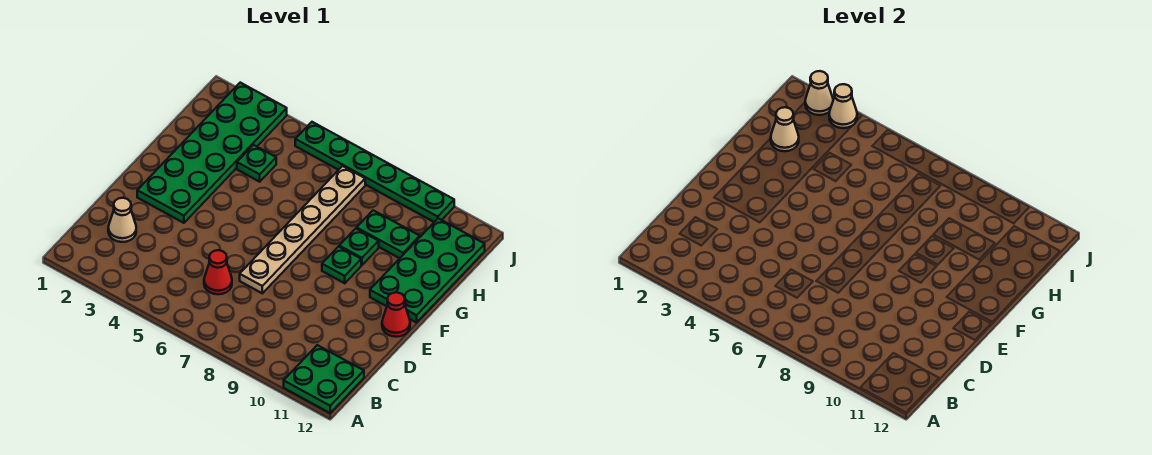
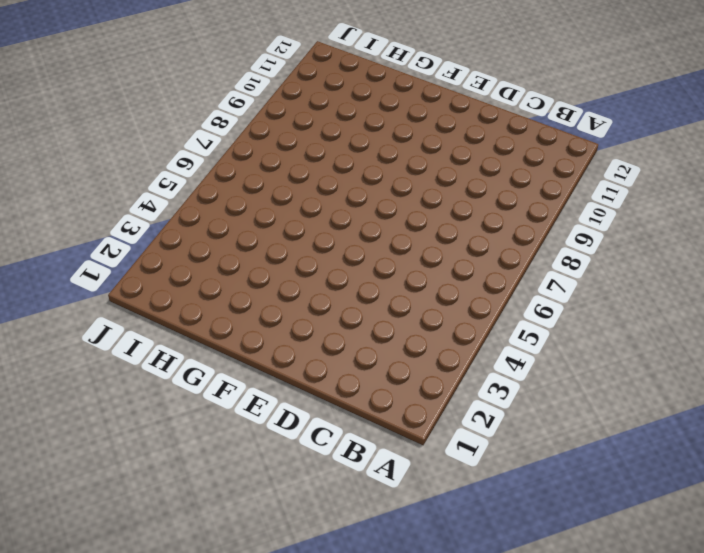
none -> green 2x2 plate [284,345,364,413]
none -> tan 1x1 cone [108,198,136,242]
none -> red 1x1 cone [204,250,232,294]

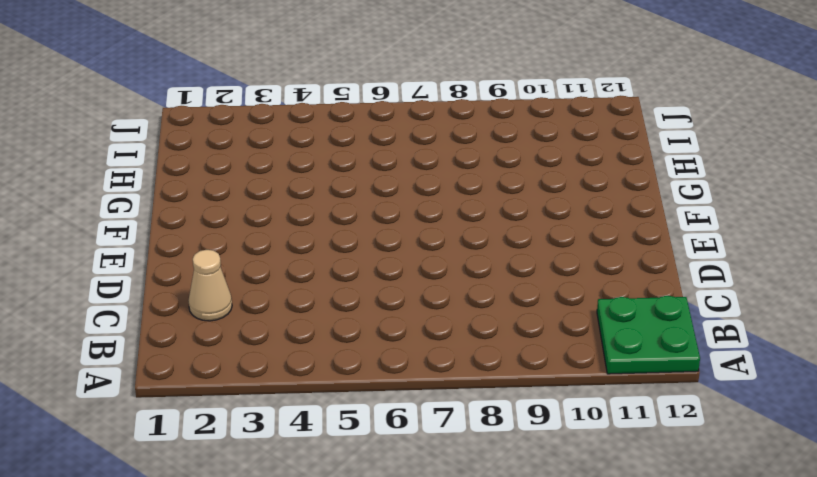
none -> red 1x1 cone [204,250,232,294]
none -> tan 1x6 plate [240,166,365,293]
none -> green 2x6 plate [137,83,287,223]

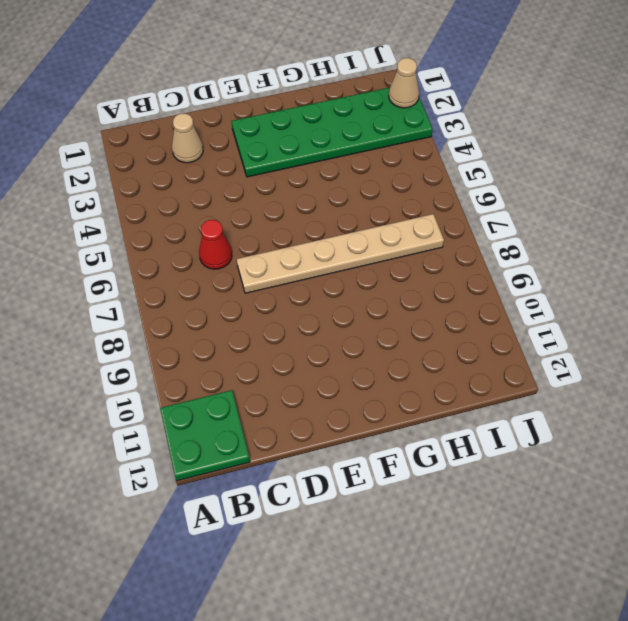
none -> red 1x1 cone [382,292,410,337]
none -> green 1x1 plate [322,247,361,283]
none -> green 2x4 plate [370,218,485,323]

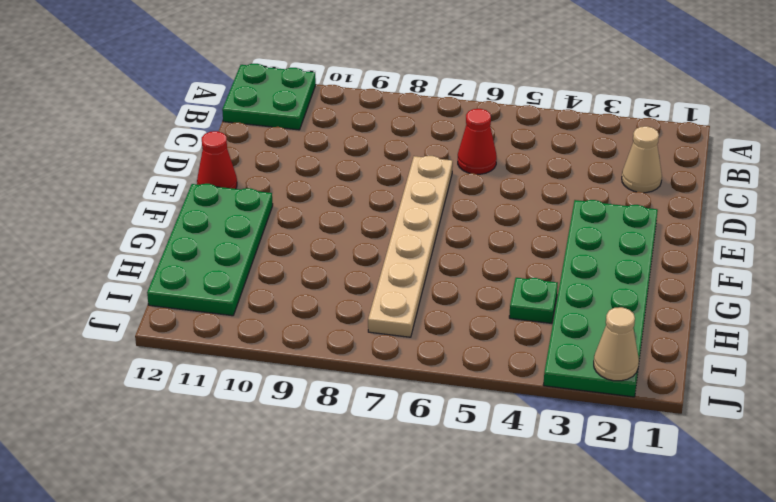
none -> green 1x1 plate [322,247,361,283]
none -> green 1x1 plate [339,229,379,265]
none -> green 1x2 plate [357,210,420,258]

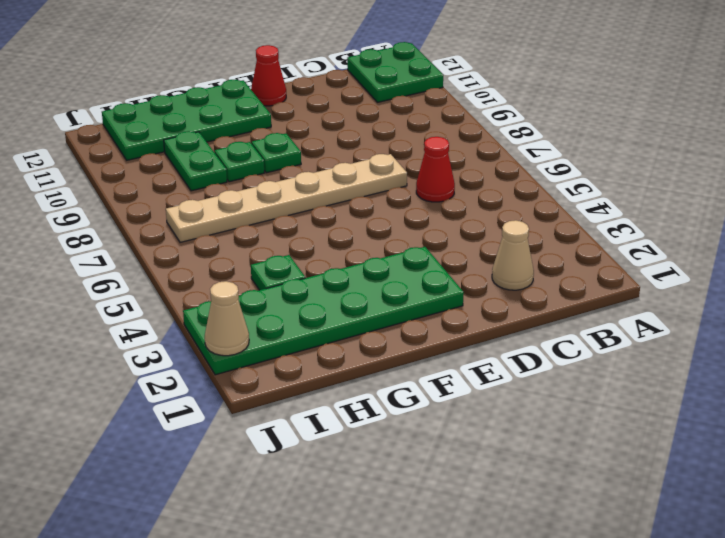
none -> green 1x6 plate [295,122,454,222]
none -> tan 1x1 cone [771,107,799,151]
none -> tan 1x1 cone [829,84,857,128]

